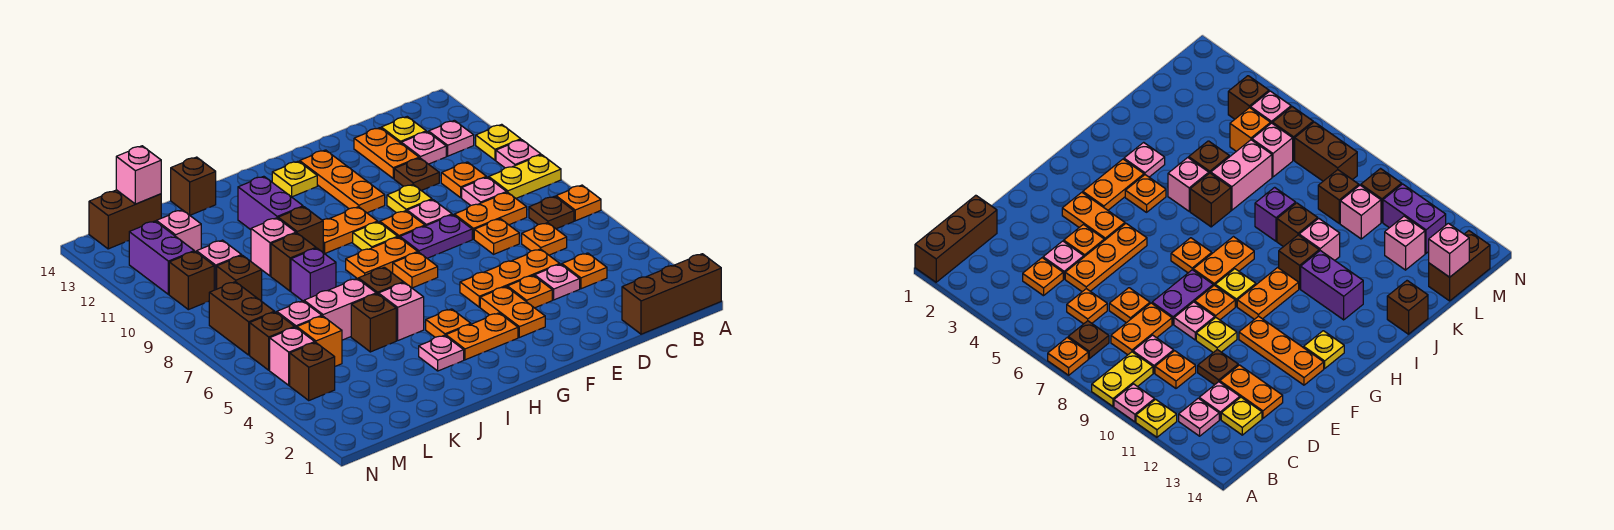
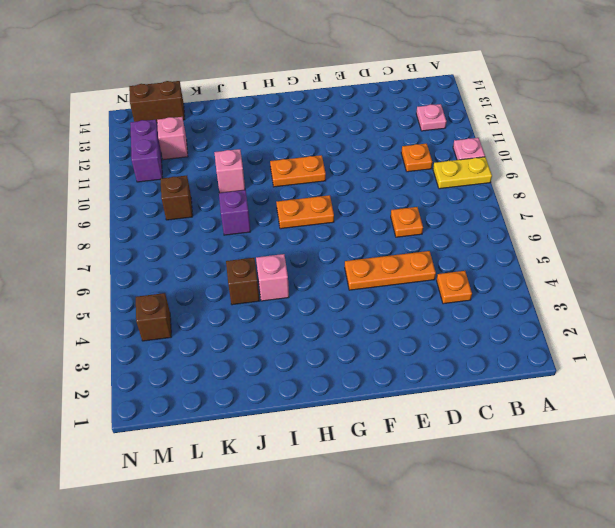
none -> brown 1x3 brick [622,254,721,334]
none -> orange 1x1 plate [556,185,601,221]
none -> yellow 1x1 plate [476,124,521,160]
none -> brown 1x1 plate [529,196,574,229]

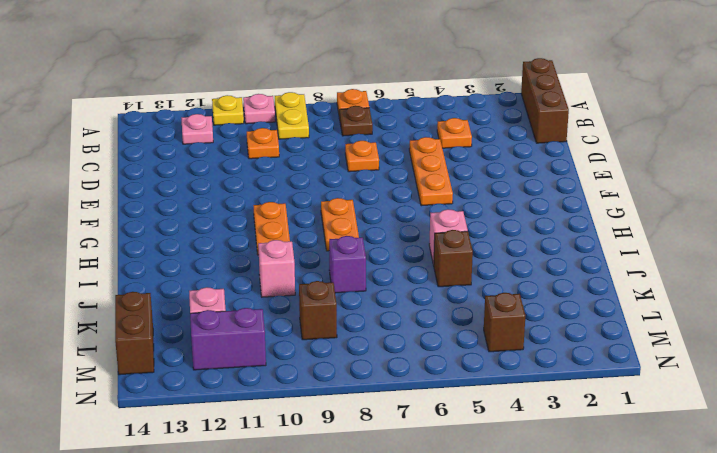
none -> orange 1x1 plate [522,223,567,255]
none -> orange 1x2 plate [454,192,527,239]
none -> pink 1x1 plate [462,177,507,205]
none -> pink 1x1 plate [401,132,446,164]

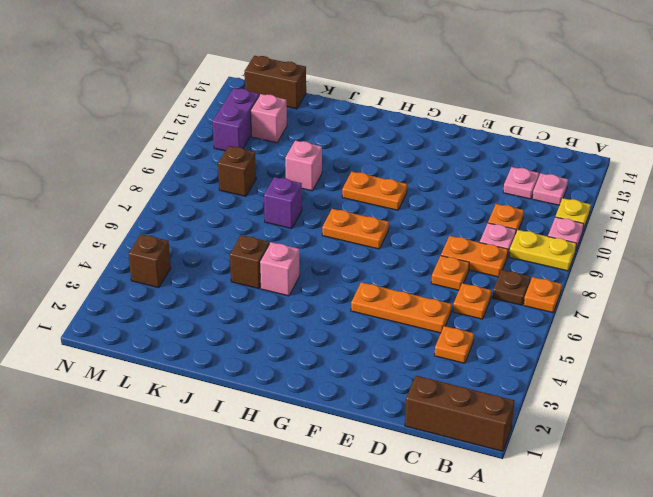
none -> yellow 1x1 plate [381,117,426,143]
none -> pink 1x1 plate [535,264,580,300]
none -> brown 1x1 plate [394,158,439,191]
none -> orange 1x2 plate [354,128,419,178]

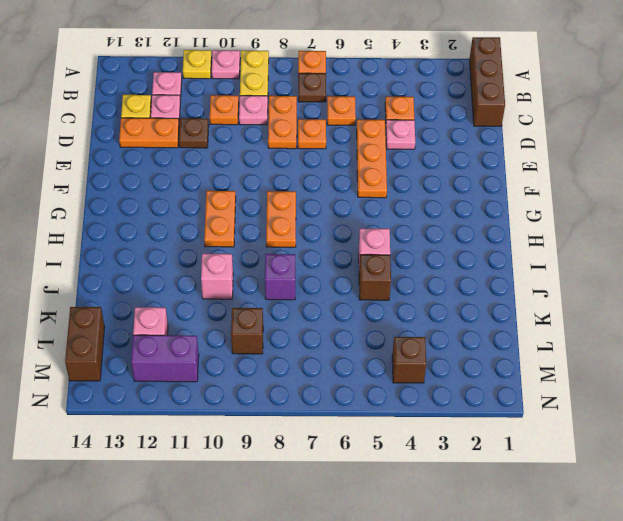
none -> orange 1x1 plate [507,275,552,308]
none -> purple 1x2 plate [400,215,472,258]
none -> pink 1x1 plate [407,200,452,226]
none -> yellow 1x1 plate [387,184,432,213]

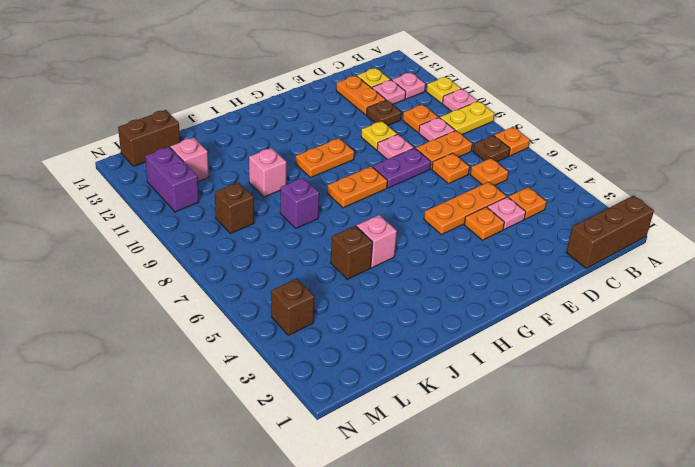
none -> orange 1x2 plate [480,287,545,337]
none -> orange 1x1 plate [380,211,425,238]
none -> orange 1x3 plate [300,150,385,213]
none -> orange 1x2 plate [446,313,518,360]

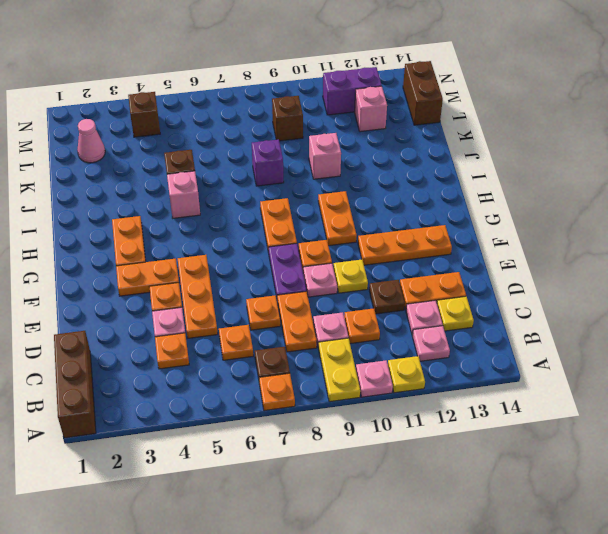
pink 1x1 cone [77,119,105,163] -> none
none -> orange 1x1 plate [393,252,438,288]
none -> yellow 1x1 plate [353,222,398,250]
none -> yellow 1x1 plate [272,161,317,197]
none -> orange 1x1 plate [426,309,471,337]

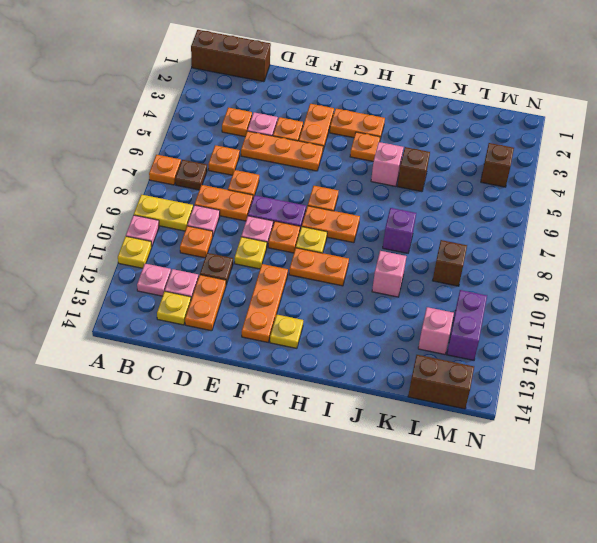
none -> pink 1x1 plate [419,335,464,371]
none -> brown 1x1 brick [358,267,403,294]
none -> brown 1x1 brick [278,207,323,252]
none -> purple 1x2 brick [238,176,303,230]

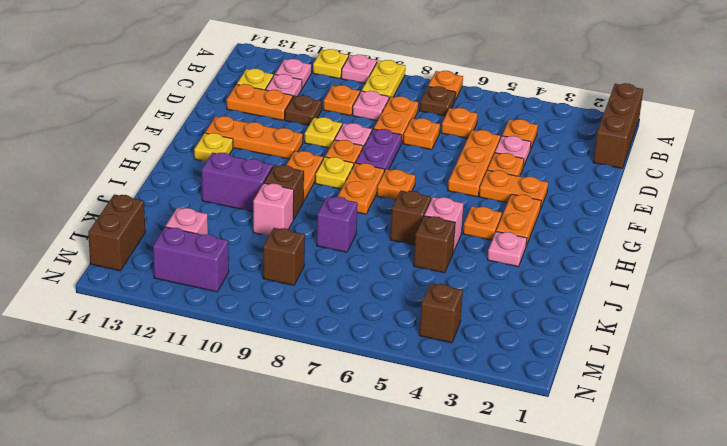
none -> pink 1x2 brick [304,279,376,340]
none -> brown 1x1 brick [271,233,316,291]
none -> brown 1x1 brick [171,157,216,215]
none -> orange 1x1 brick [297,316,342,366]

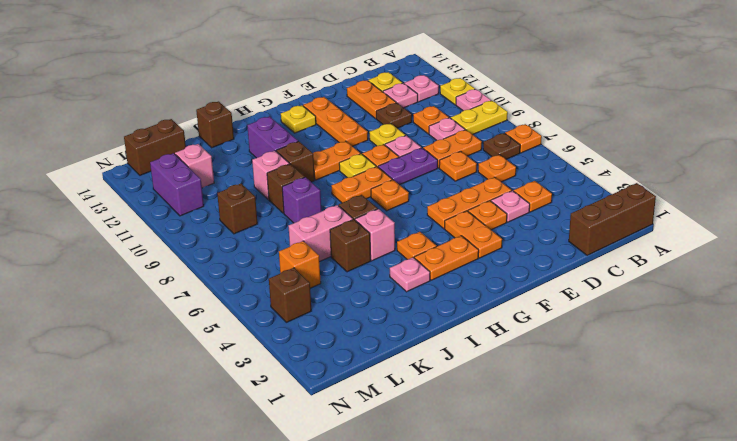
none -> pink 1x1 brick [277,301,322,328]
none -> pink 1x1 brick [197,240,242,290]
none -> pink 1x1 brick [270,327,315,385]
none -> brown 1x1 brick [250,312,295,370]

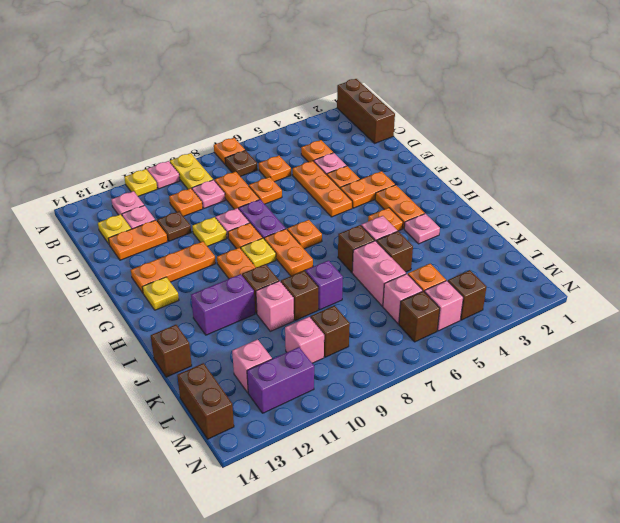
none -> brown 1x2 brick [209,282,275,355]
none -> brown 1x1 brick [169,251,214,310]
none -> pink 1x1 brick [116,146,161,204]

